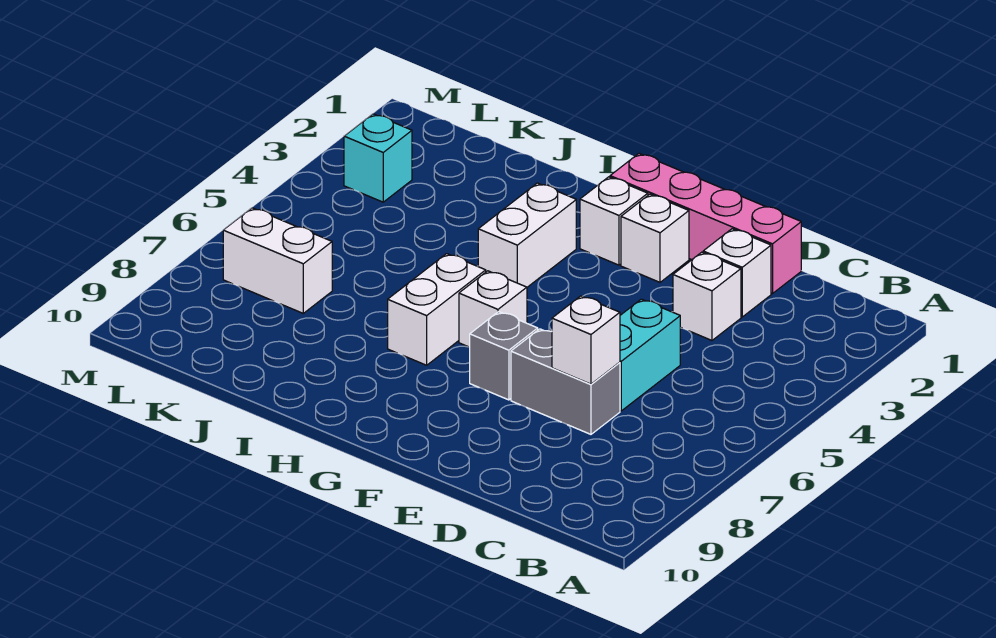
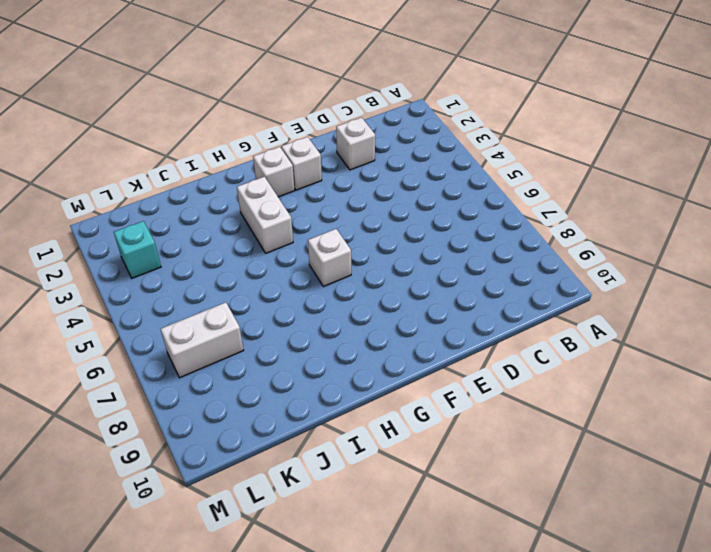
none -> pink 1x4 brick [610,153,801,294]
none -> white 1x1 brick [673,252,741,340]
none -> cyan 1x2 brick [620,299,680,411]

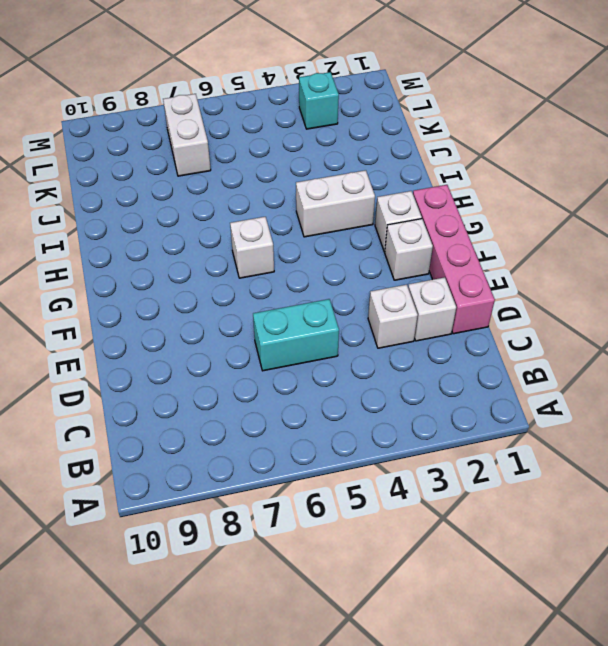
none -> grey 1x2 brick [511,329,620,434]
none -> grey 1x1 brick [470,312,538,400]
none -> white 1x2 brick [388,254,486,365]

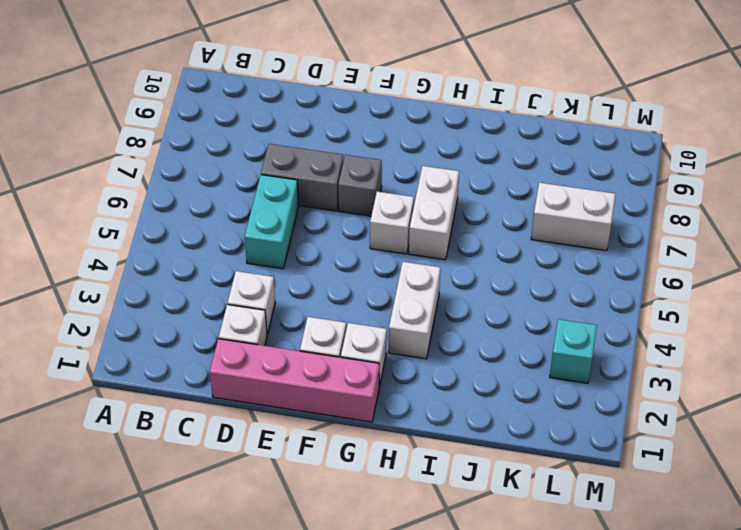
none -> white 1x1 brick [552,296,620,384]

